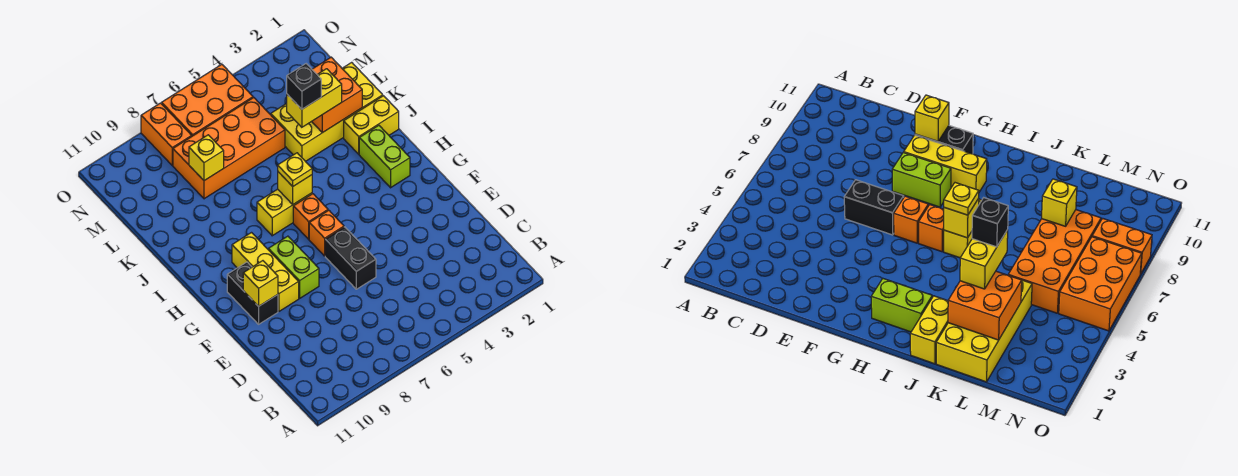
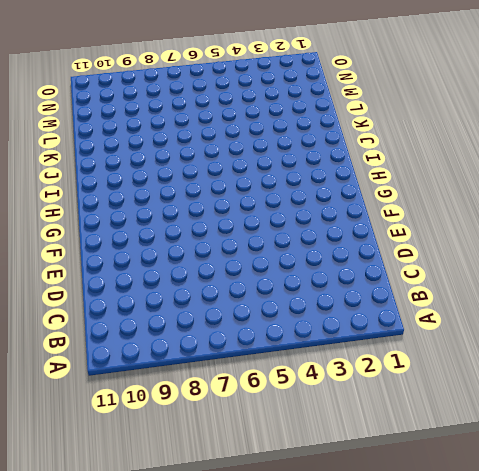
none -> black 1x2 brick [325,227,376,289]
none -> lime 1x2 brick [268,236,319,298]
none -> yellow 1x3 brick [232,233,299,311]

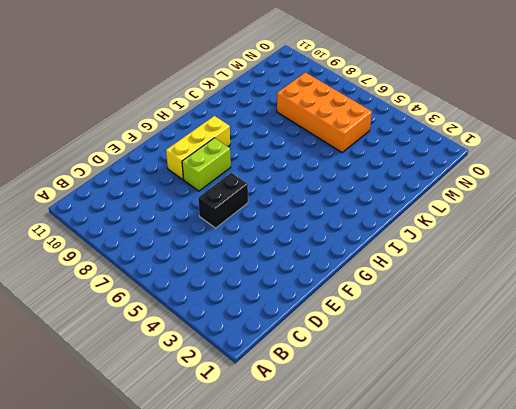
none -> black 1x2 brick [227,262,278,324]
none -> orange 1x1 brick [309,210,344,256]
none -> lime 1x2 brick [359,125,410,188]

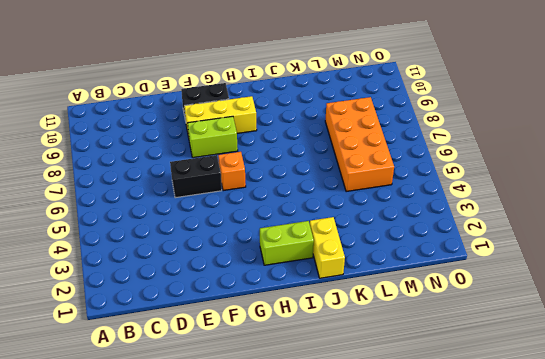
none -> orange 1x1 brick [293,194,328,239]
none -> yellow 1x2 brick [257,189,312,236]
none -> yellow 2x4 brick [271,62,383,161]

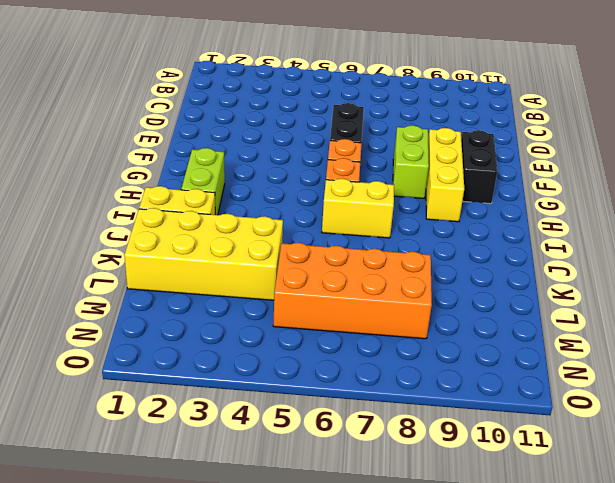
none -> orange 2x3 brick [162,64,253,136]
none -> orange 1x2 brick [141,103,192,165]
none -> yellow 1x1 brick [243,261,278,306]

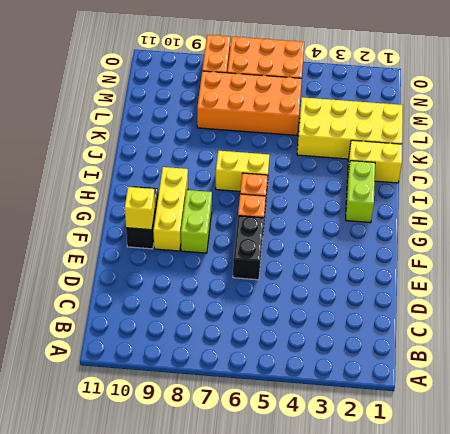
none -> yellow 1x1 brick [278,172,312,204]
none -> orange 2x2 brick [312,57,362,133]
none -> yellow 1x1 brick [189,135,224,181]

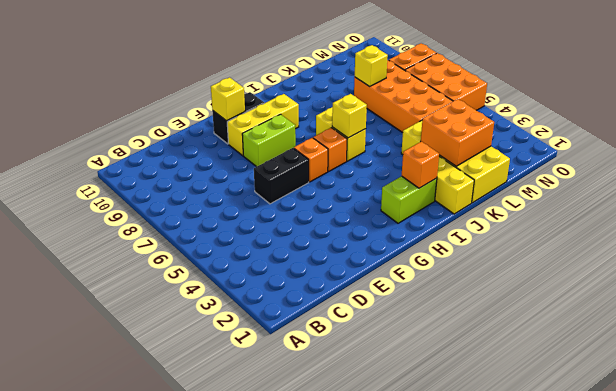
orange 1x1 brick [402,142,439,188] -> none
none -> yellow 1x1 plate [278,153,312,186]
none -> yellow 1x2 brick [287,69,342,127]
none -> black 1x1 brick [287,64,321,109]

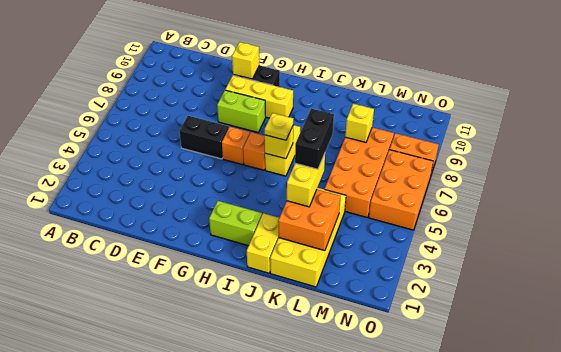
black 1x2 brick [295,108,334,169] -> black 1x1 brick [287,64,321,109]

